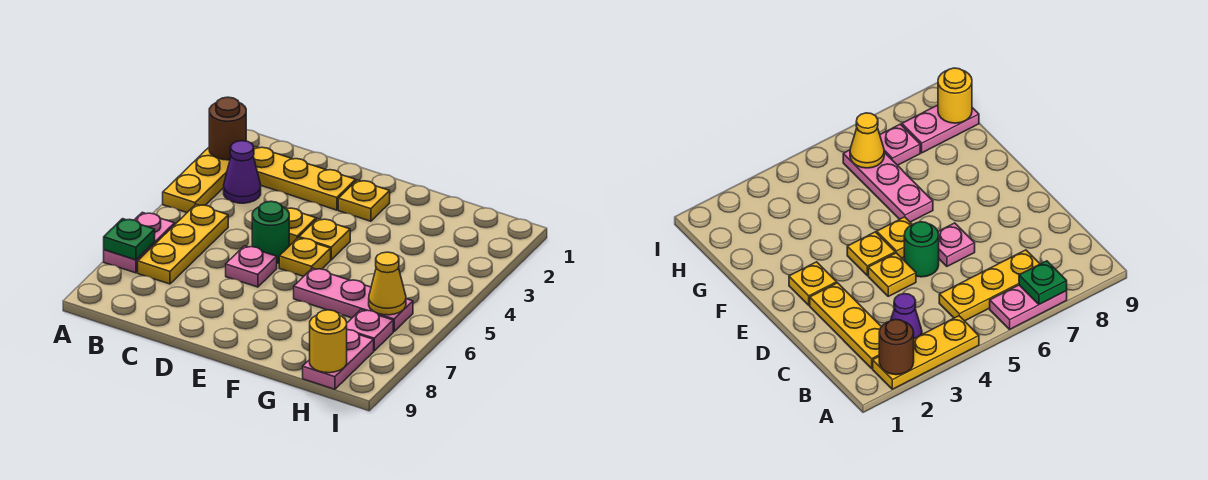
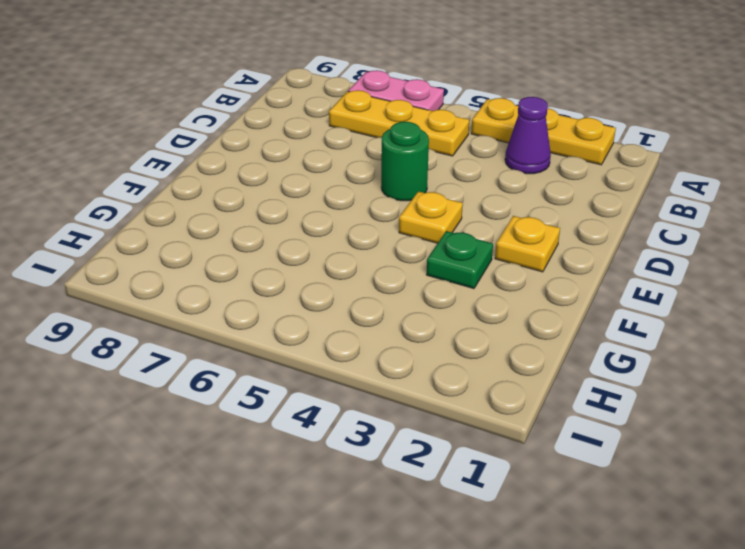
green 1x1 plate [427,231,493,289] -> green 1x1 plate moved to [104,219,155,260]
none -> yellow 1x3 plate [253,147,356,210]
none -> yellow 1x1 plate [285,208,316,246]
none -> pink 1x1 plate [226,246,277,287]

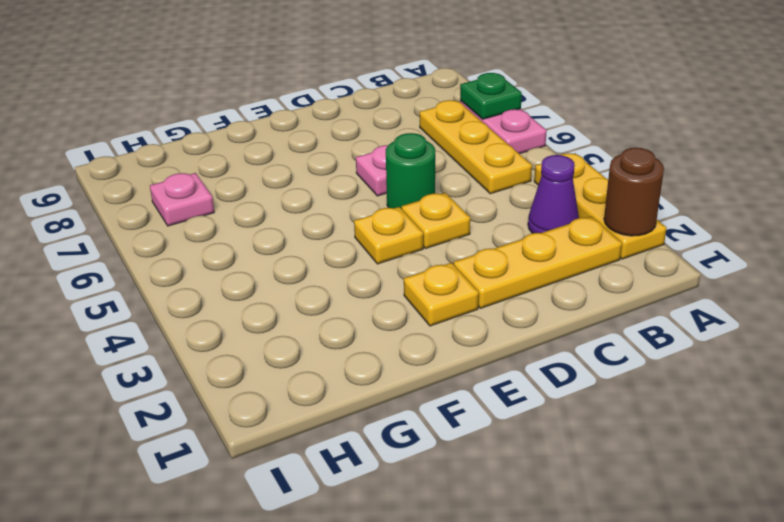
none -> yellow 1x1 plate [279,238,331,276]
none -> pink 1x3 plate [294,268,413,332]
none -> pink 1x2 plate [303,330,374,389]

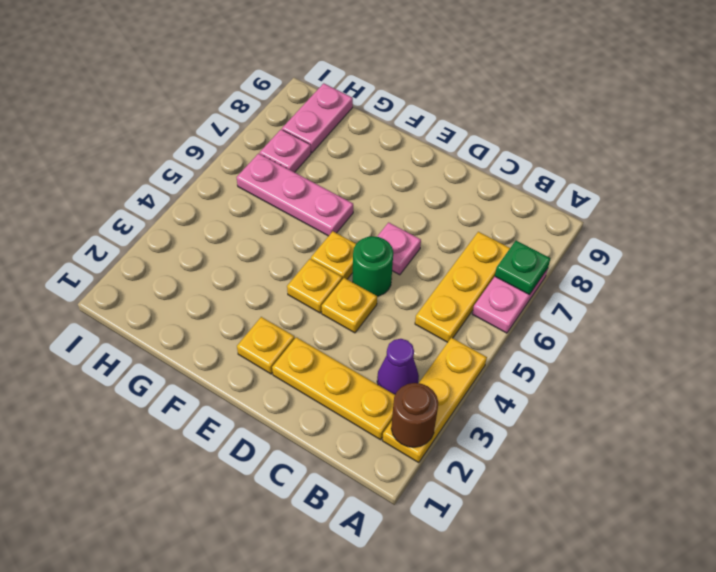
none -> yellow 1x1 cone [369,252,406,315]
none -> yellow 1x1 round brick [310,310,347,373]

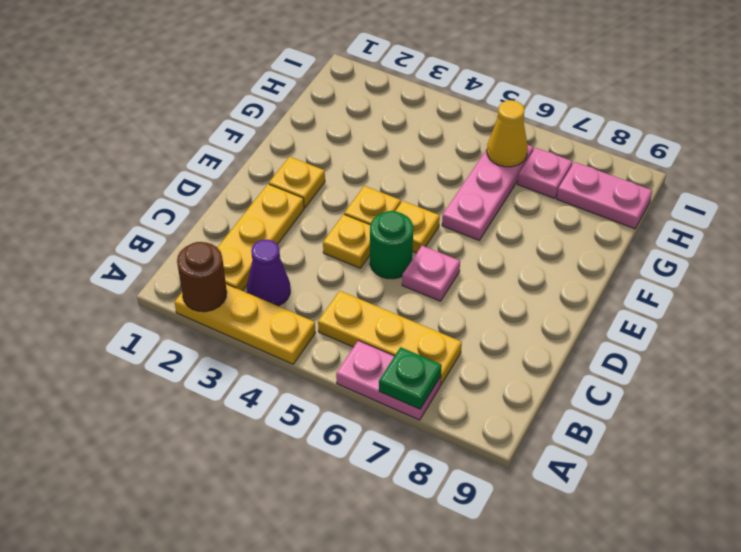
none -> yellow 1x1 round brick [310,310,347,373]

